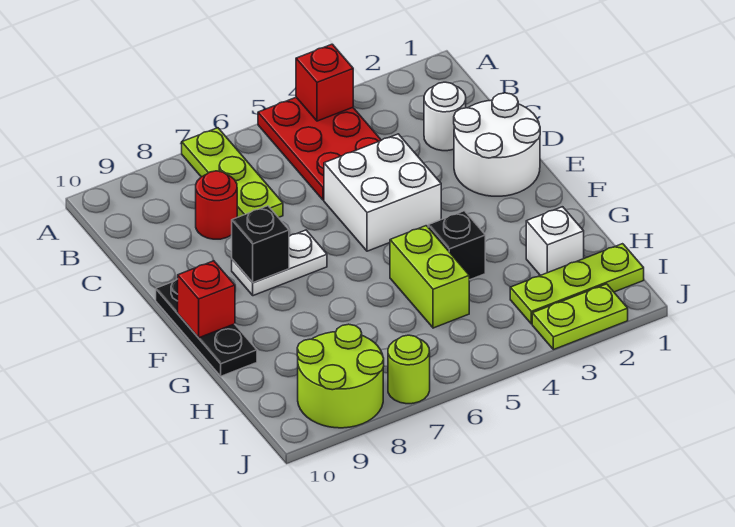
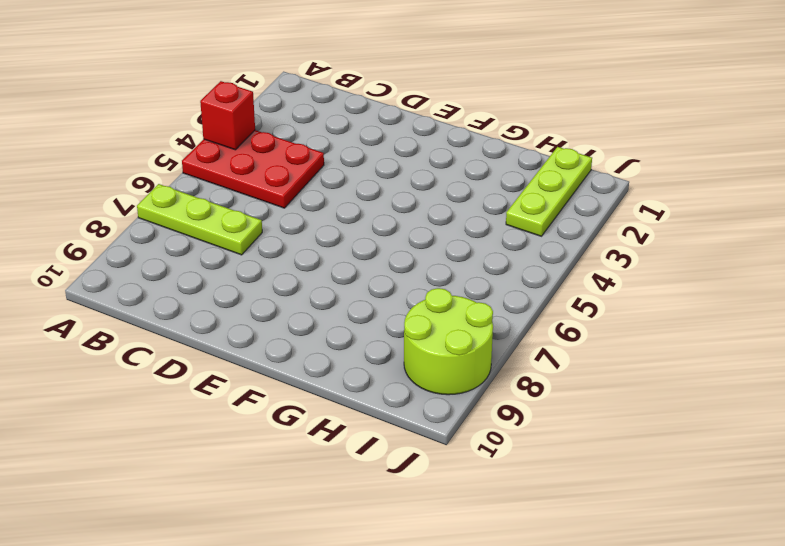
none -> white 1x1 round brick [424,82,466,151]
none -> red 1x1 round brick [196,171,237,239]
none -> white 2x2 round brick [454,93,540,196]

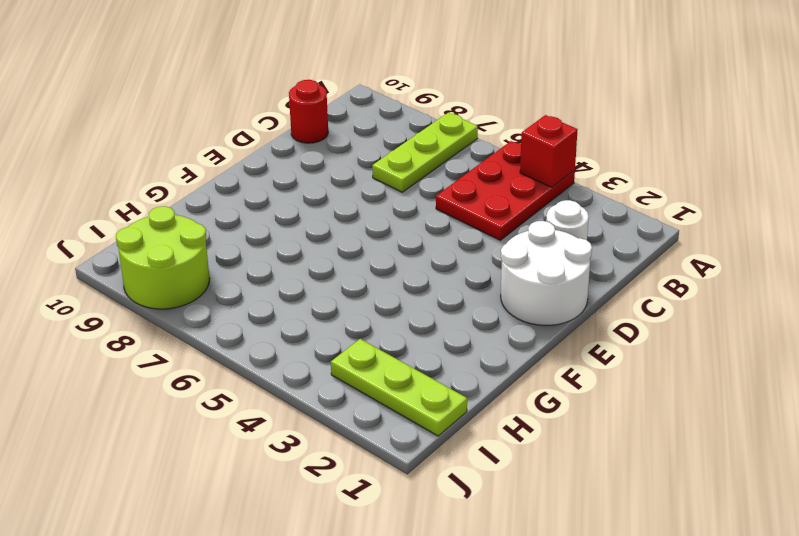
red 1x1 round brick [289,80,328,143] -> red 1x1 round brick moved to [196,171,237,239]
none -> white 2x2 brick [324,134,441,251]
none -> white 1x2 plate [232,230,327,296]
none -> black 1x3 plate [156,279,257,376]

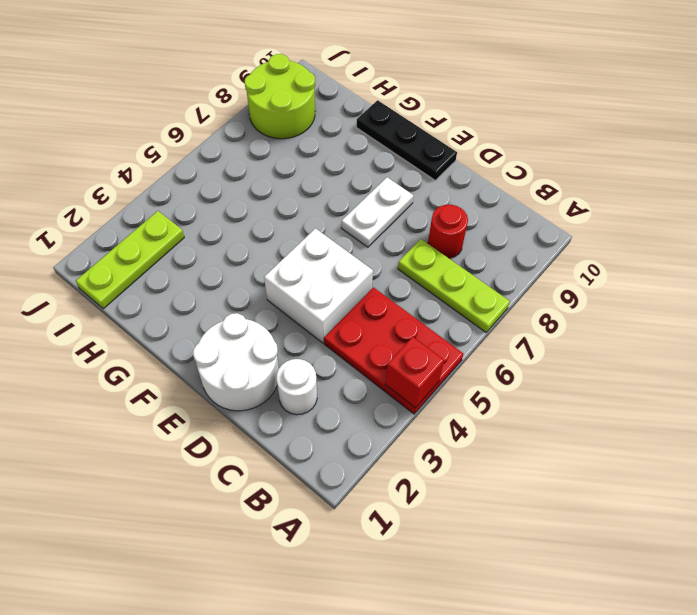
none -> black 1x1 brick [428,211,485,280]
none -> lime 1x2 brick [390,226,469,328]
none -> white 1x1 brick [526,207,584,275]

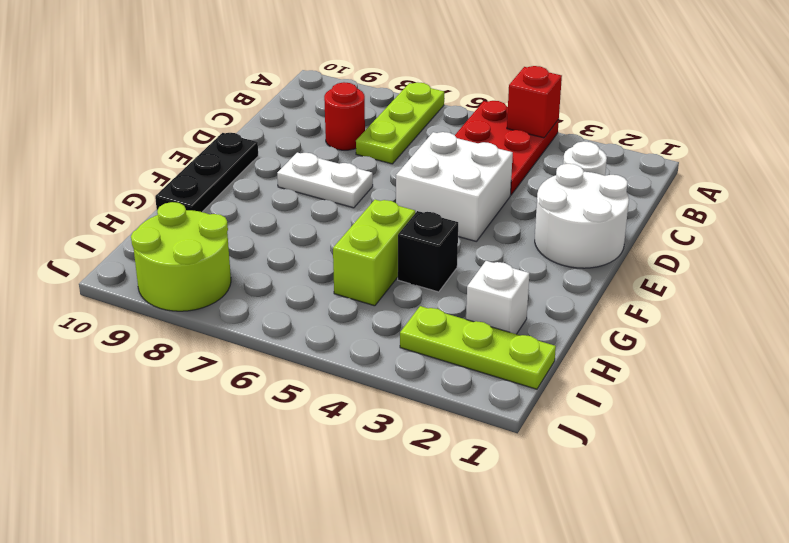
none -> lime 1x2 plate [532,284,628,350]
none -> lime 1x1 round brick [388,335,430,404]
none -> black 1x1 brick [232,206,289,283]

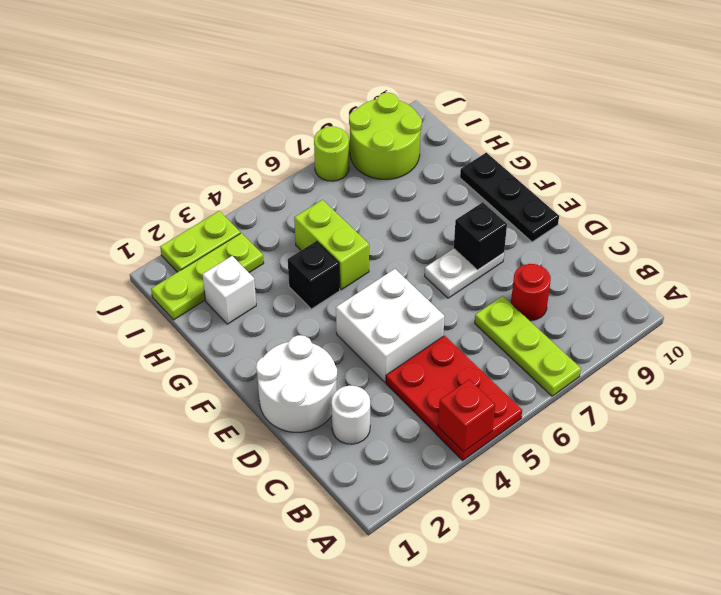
none -> red 1x1 brick [178,261,235,338]

